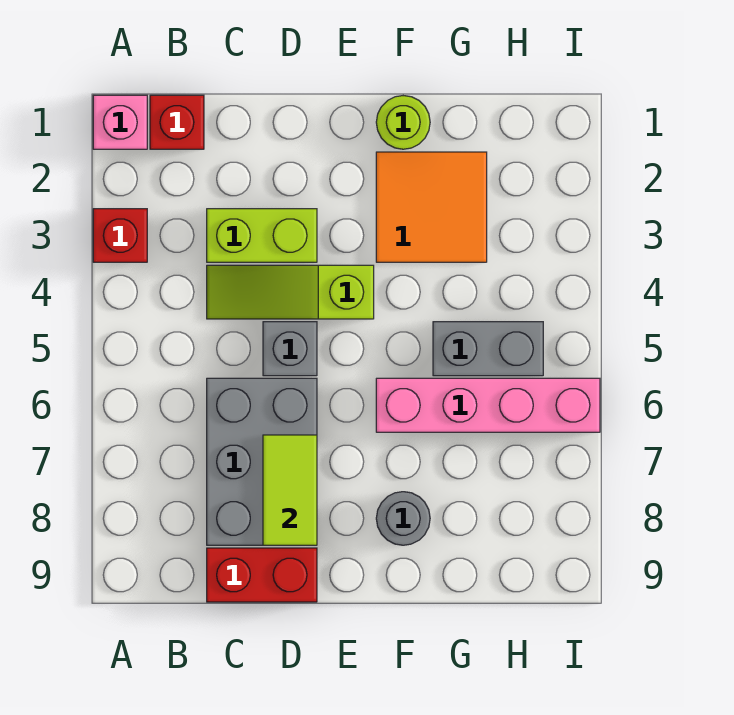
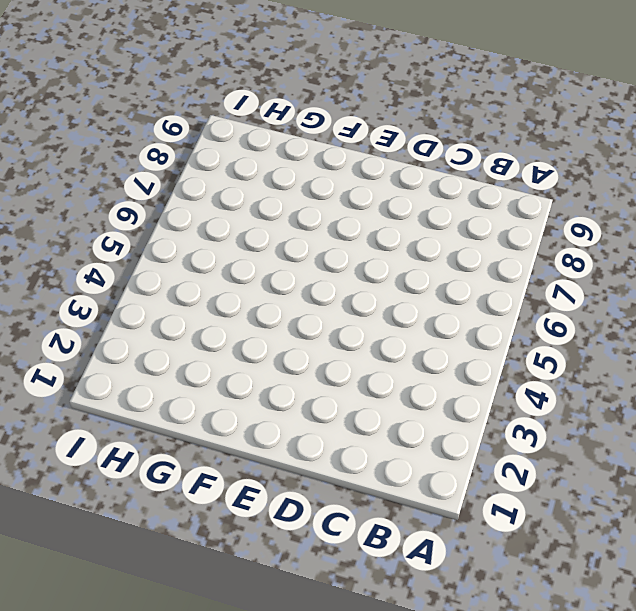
none -> pink 1x1 brick [93,95,147,149]
none -> red 1x1 brick [93,209,147,262]
none -> red 1x1 brick [150,95,204,149]

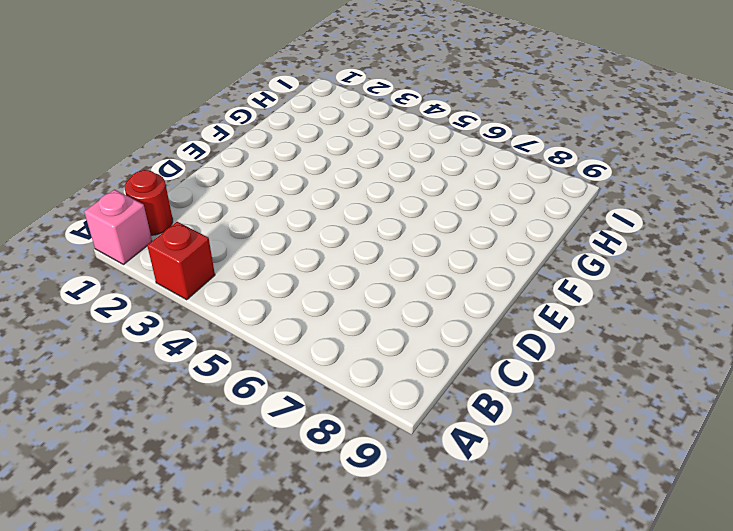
red 1x1 round brick [125,170,173,235] -> red 1x1 brick [150,95,204,149]
none -> lime 1x2 brick [207,209,317,262]
none -> lime 1x3 slope [207,265,374,319]
none -> grey 2x3 brick [207,378,317,545]

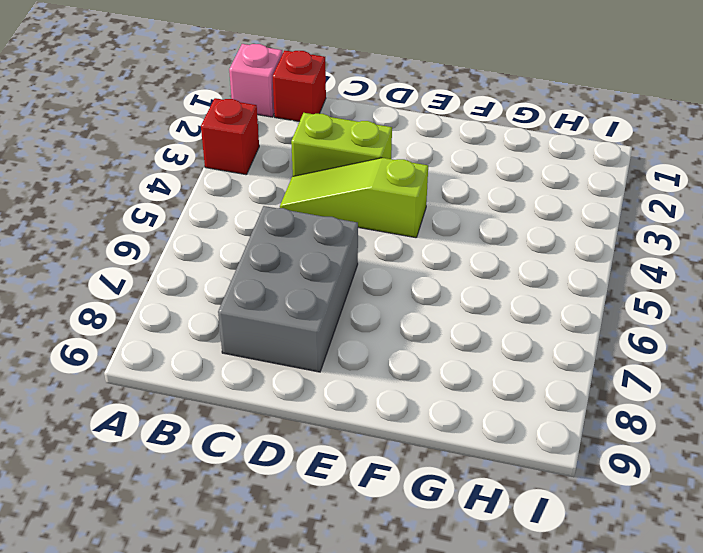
none -> red 1x2 brick [207,548,317,602]
none -> grey 1x1 brick [263,322,317,376]
none -> lime 1x1 round brick [376,96,430,149]

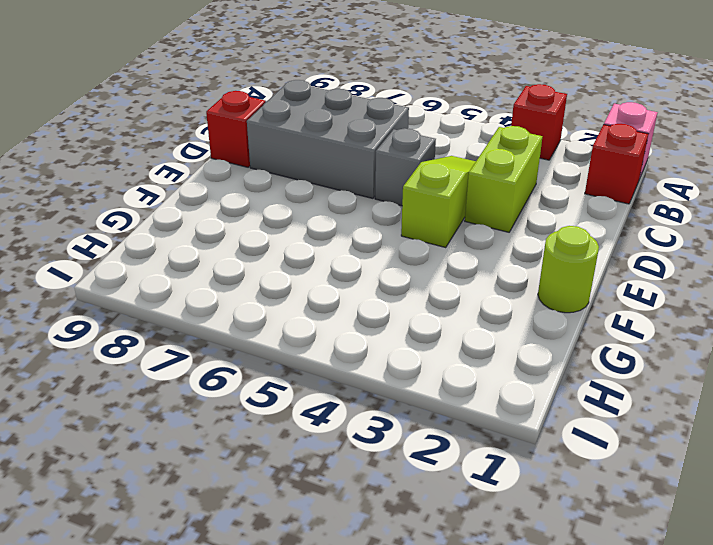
red 1x1 brick [206,91,266,167] -> red 1x2 brick [207,548,317,602]
none -> orange 2x2 tile [376,152,487,262]
none -> pink 1x4 brick [376,378,600,432]
none -> grey 1x1 round brick [376,492,430,545]

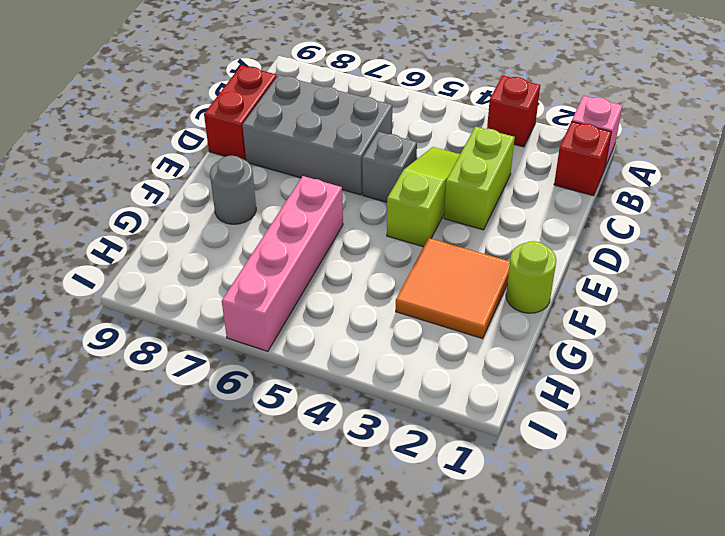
none -> grey 1x2 brick [433,322,543,376]
none -> lime 1x2 tile [263,435,317,545]

